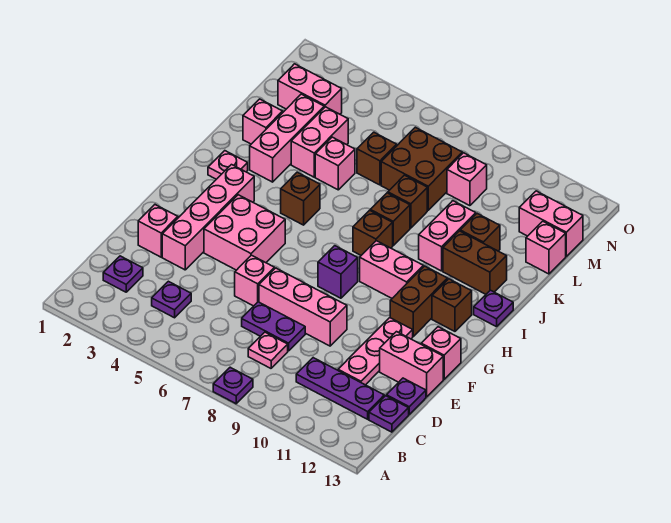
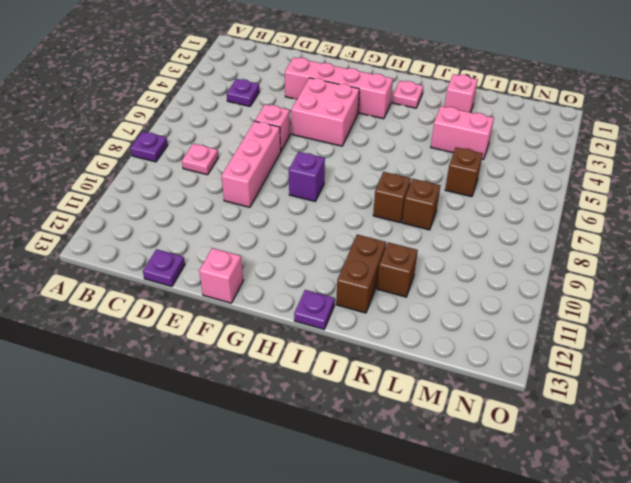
none -> purple 1x1 plate [103,256,143,292]
none -> purple 1x3 plate [296,358,384,419]
none -> purple 1x1 plate [369,396,409,432]
none -> purple 1x2 plate [242,302,305,351]

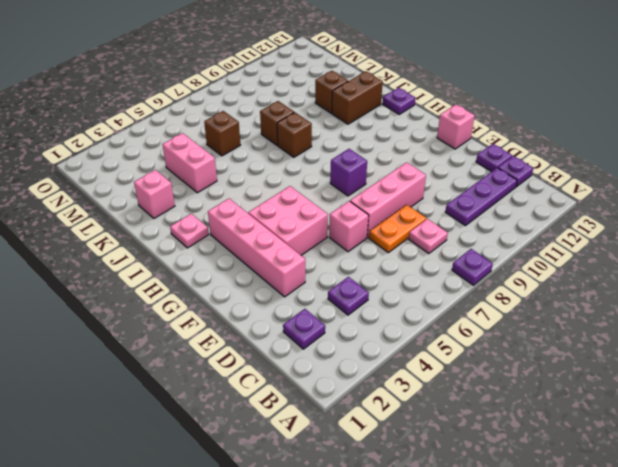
orange 1x2 plate [369,205,426,253] -> purple 1x2 plate [242,302,305,351]
none -> pink 1x3 plate [338,318,413,385]
none -> pink 1x1 brick [138,205,178,257]
none -> pink 1x2 brick [380,332,443,397]
none -> brown 1x2 brick [390,266,448,336]

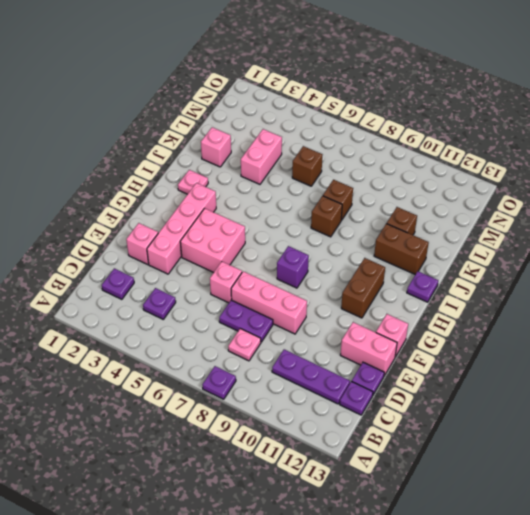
none -> pink 1x3 plate [338,318,413,385]
none -> pink 1x2 brick [360,241,423,298]
none -> brown 1x1 brick [432,279,472,331]
none -> brown 1x1 brick [281,172,320,225]

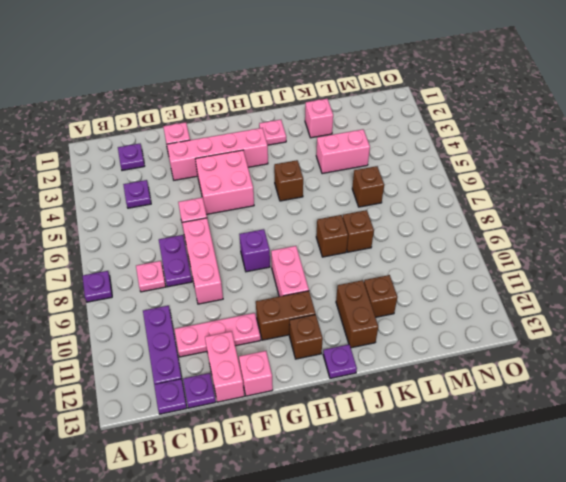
none -> brown 1x1 brick [353,210,393,255]
none -> pink 1x3 brick [250,94,324,182]
none -> pink 1x2 brick [419,201,476,271]
none -> pink 1x1 brick [315,137,355,190]

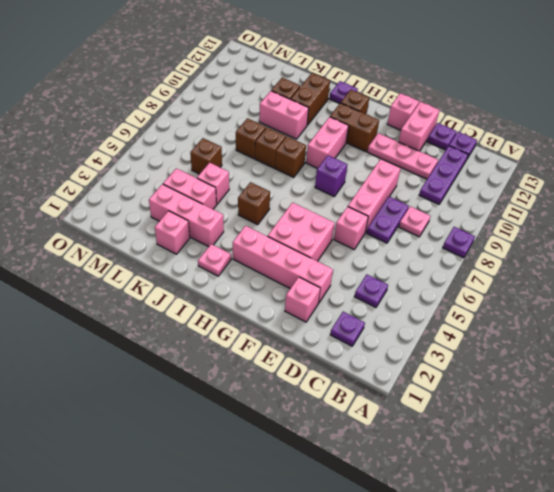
none -> brown 2x2 brick [381,127,462,210]
none -> pink 1x1 brick [526,221,566,274]
none -> pink 1x2 brick [278,64,342,114]
none -> pink 1x1 brick [447,153,487,206]

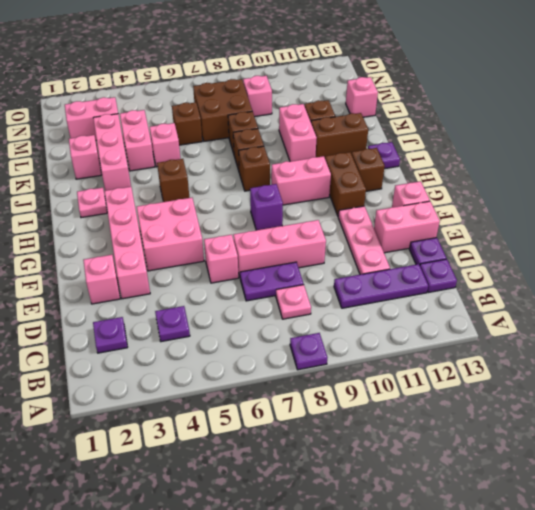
none -> pink 1x2 brick [519,191,583,256]

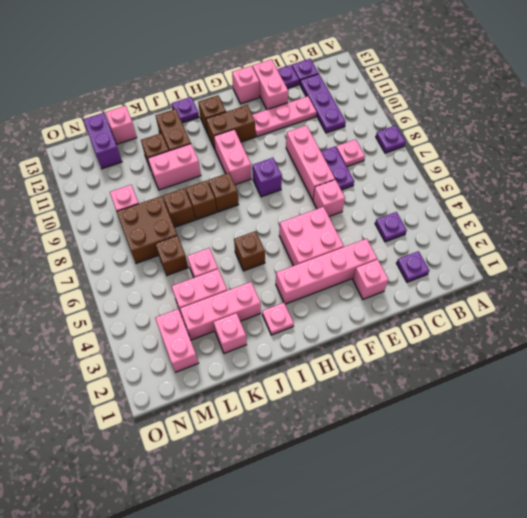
purple 1x2 brick [83,113,122,169] -> pink 1x2 brick [519,191,583,256]

